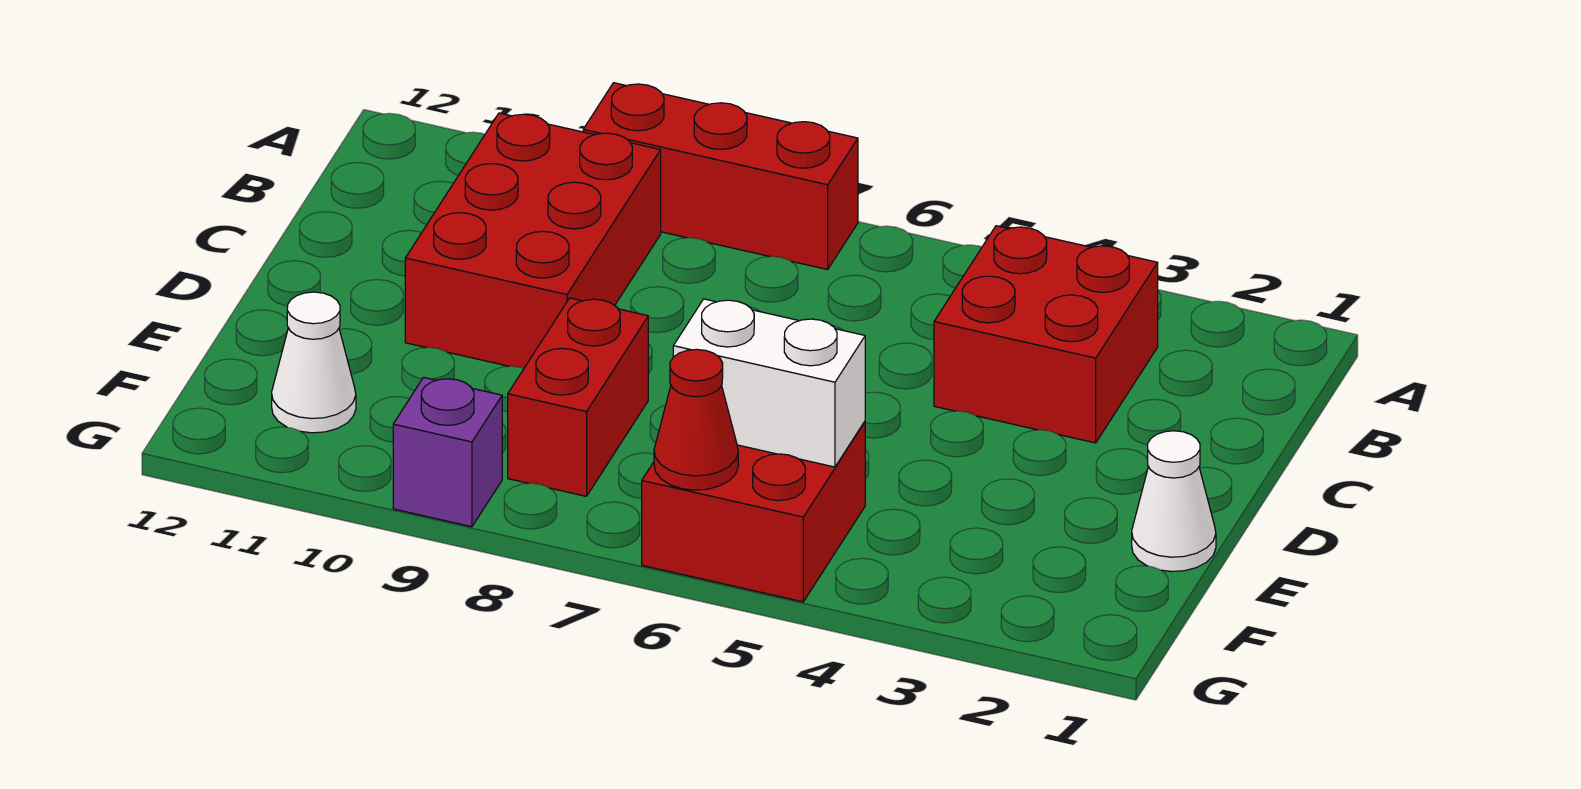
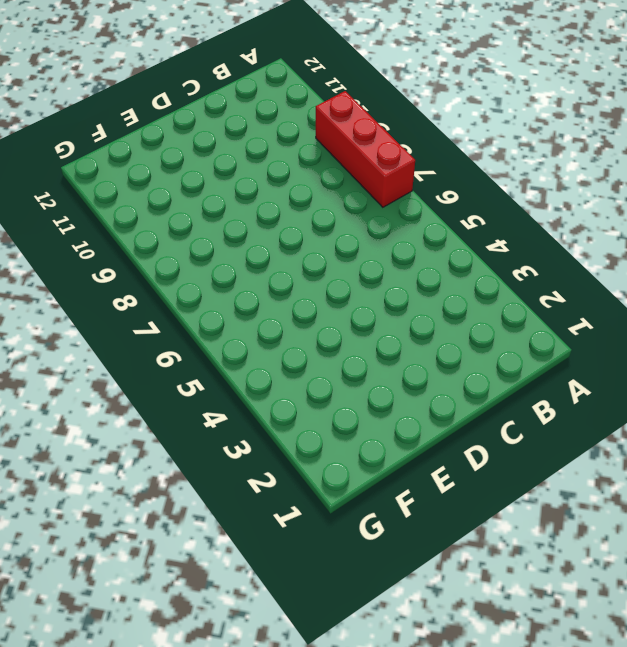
none -> red 2x2 brick [934,226,1158,443]
none -> red 2x3 brick [405,113,661,368]

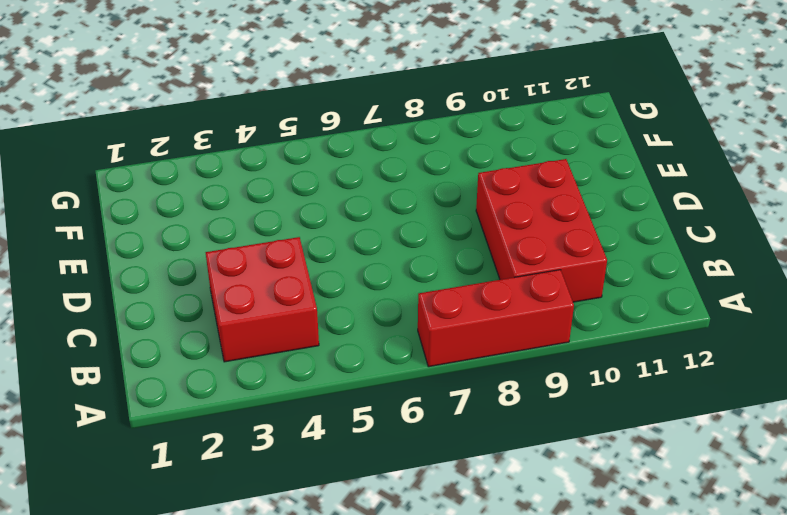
none -> white 1x1 cone [1132,431,1216,572]
none -> red 1x2 brick [508,298,648,496]

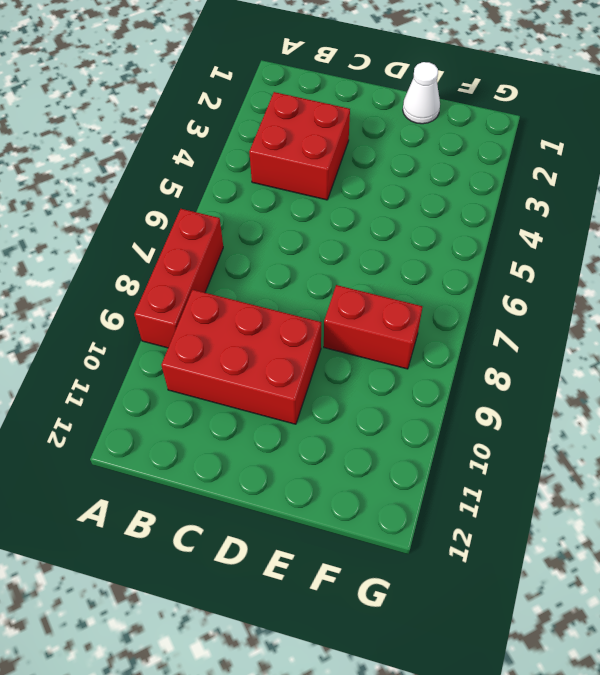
none -> red 2x2 brick [642,422,865,602]
none -> white 1x1 cone [272,292,356,433]

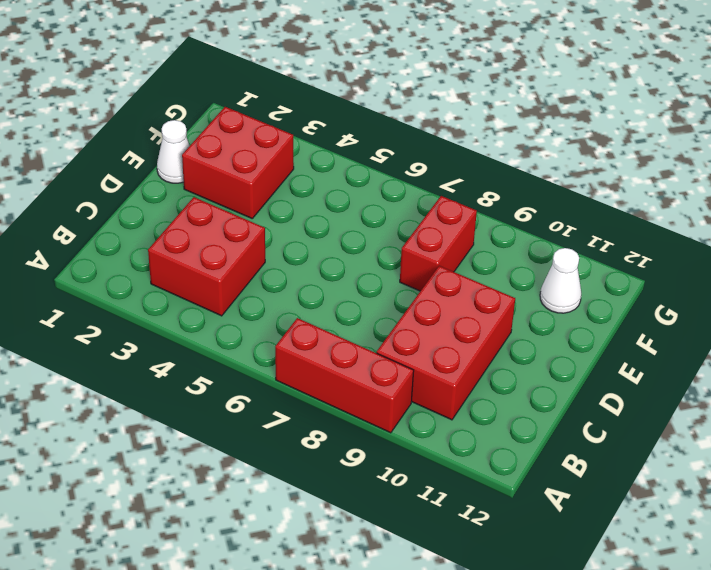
red 2x2 brick [182,107,294,218] -> red 2x2 brick moved to [642,422,865,602]
none -> purple 1x1 brick [393,377,502,527]
none -> white 1x2 brick [673,299,865,467]

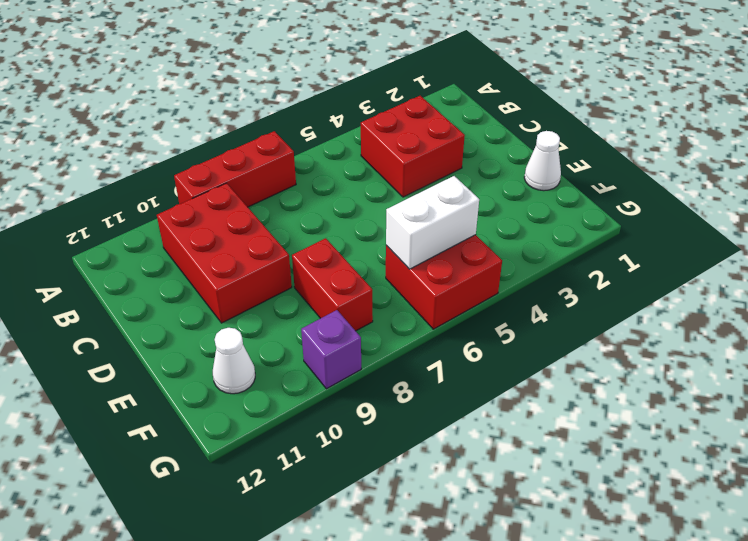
none -> red 1x1 cone [654,349,738,490]

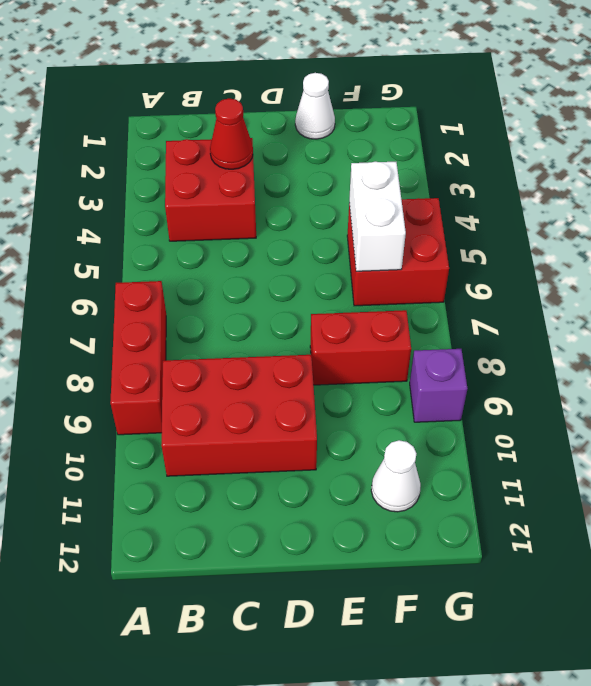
red 1x1 cone [210,98,253,169] -> red 1x1 cone moved to [654,349,738,490]

